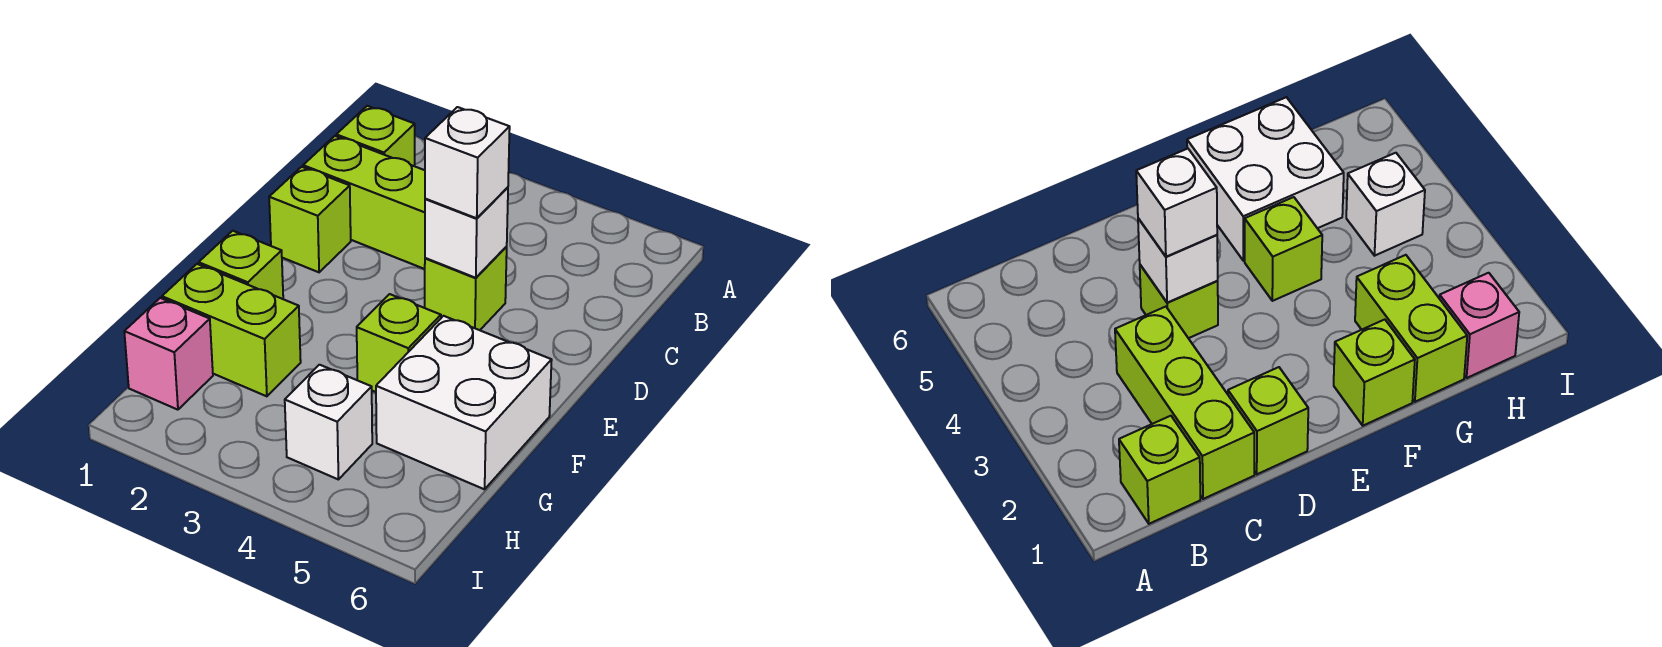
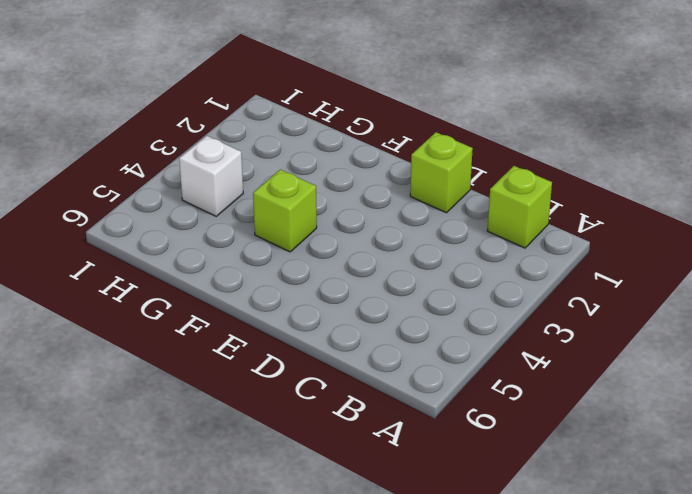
none -> lime 1x3 brick [303,136,425,269]
none -> lime 1x1 brick [425,247,507,330]
none -> lime 1x1 brick [199,231,283,299]

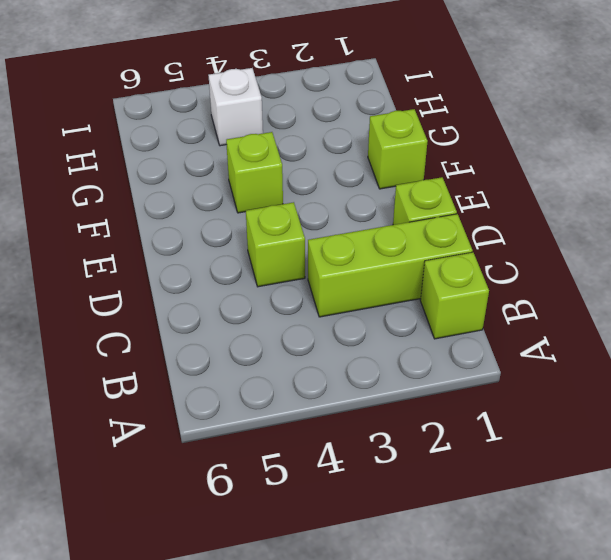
none -> white 2x2 brick [376,316,552,489]
none -> lime 1x2 brick [162,264,301,396]
none -> pink 1x1 brick [124,298,213,410]

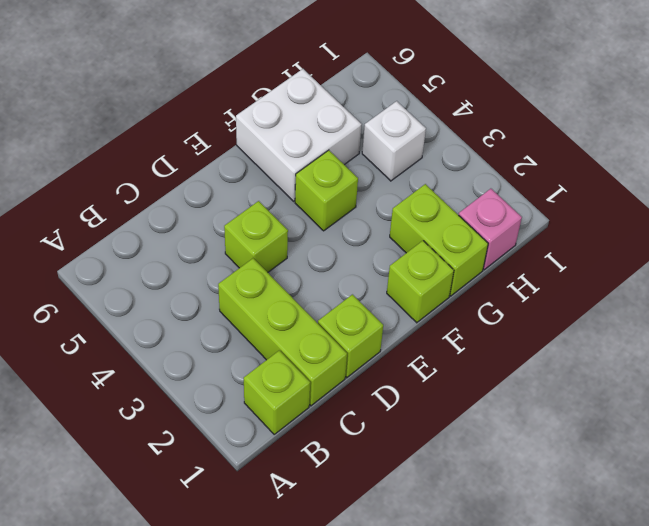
none -> white 1x1 brick [425,187,508,278]
none -> white 1x1 brick [425,107,510,218]

